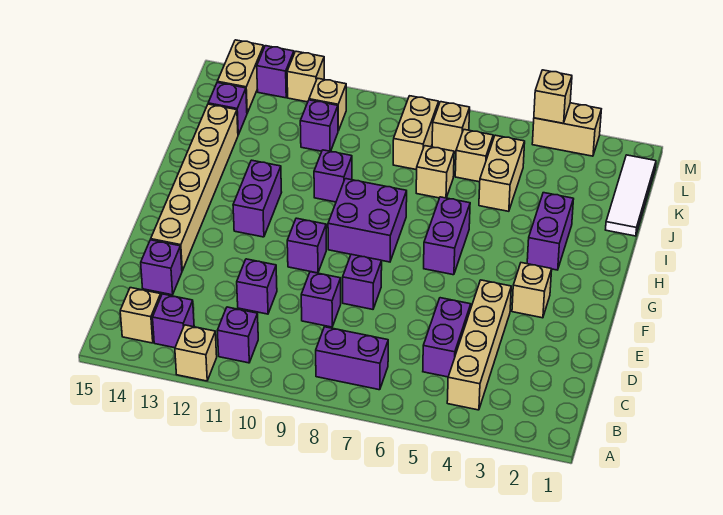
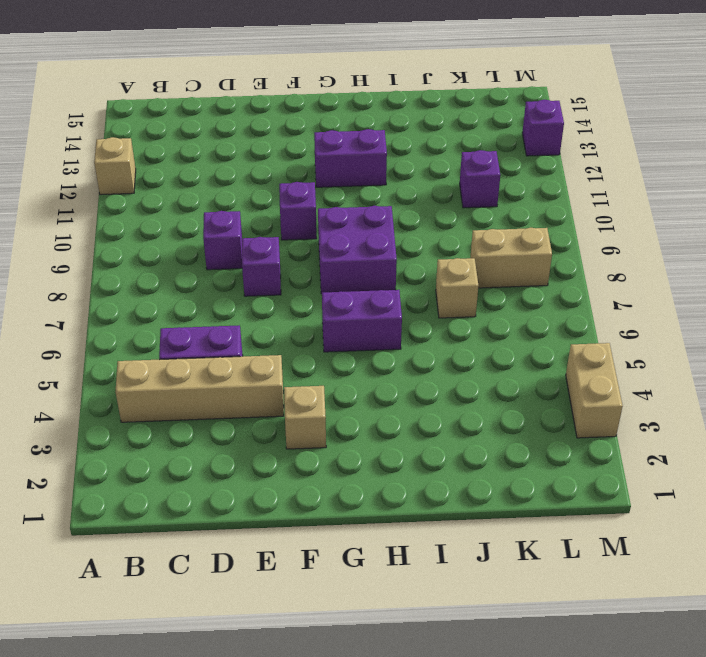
none -> purple 1x2 brick [316,327,388,390]
none -> purple 1x1 brick [217,307,258,363]
none -> purple 1x1 brick [153,294,194,348]
none -> tan 1x1 brick [120,288,161,343]

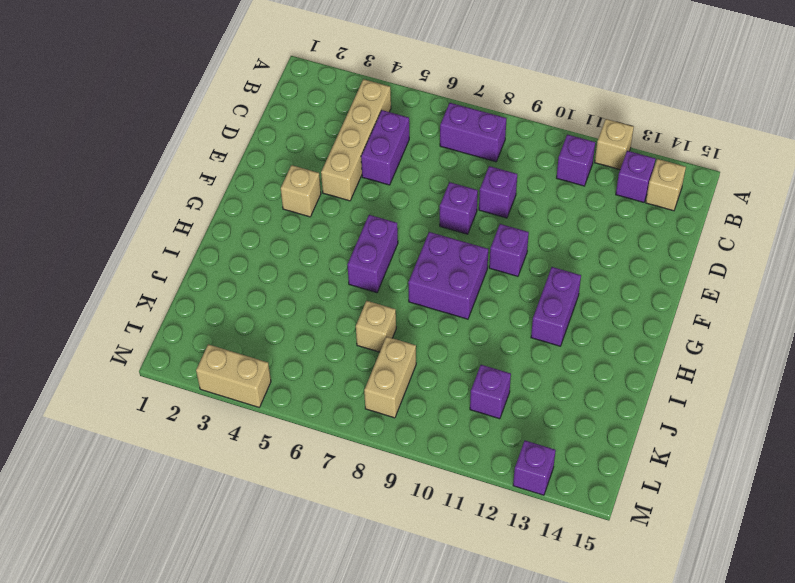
none -> purple 1x1 brick [237,259,277,314]
none -> purple 1x1 brick [141,240,182,295]
none -> tan 1x6 brick [151,104,238,271]
none -> purple 1x2 brick [527,193,573,270]

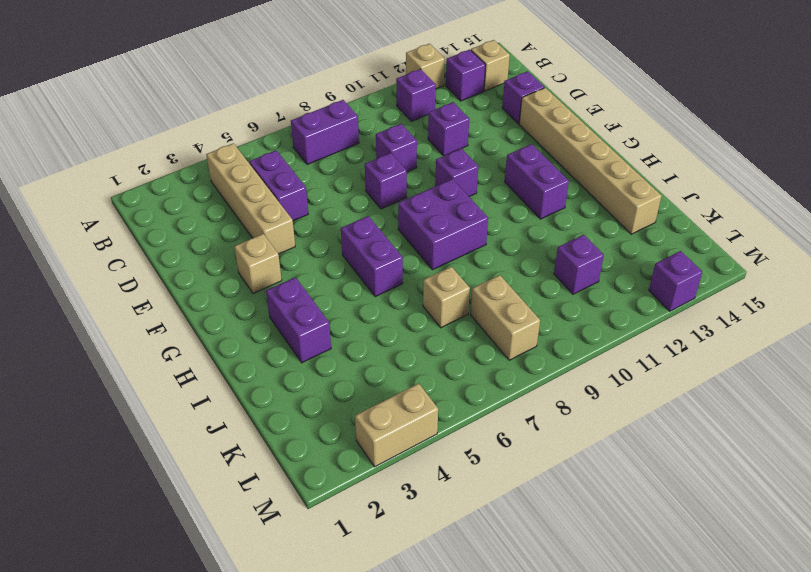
none -> purple 1x1 brick [314,150,352,202]
none -> white 1x3 tile [606,155,656,236]
none -> tan 1x2 brick [479,135,525,211]
none -> tan 1x1 brick [455,130,493,182]

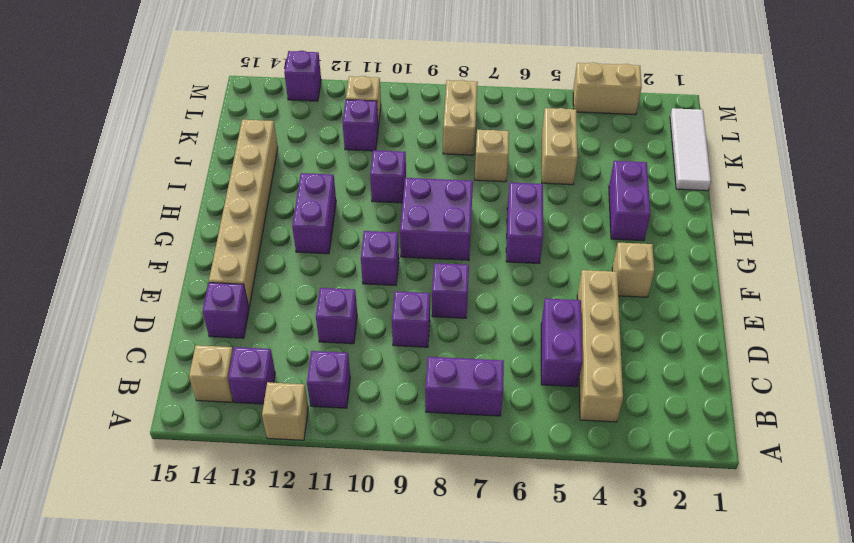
none -> tan 1x1 brick [455,130,493,182]
none -> purple 1x1 brick [208,83,247,135]
none -> tan 1x1 brick [432,102,470,153]
none -> tan 1x2 brick [217,40,264,113]

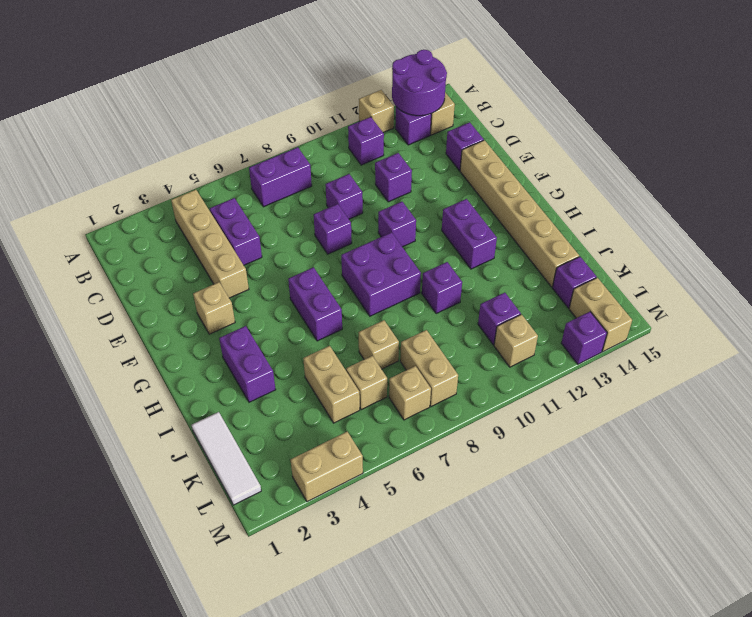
purple 2x2 round brick [392,50,447,116] -> none
none -> tan 1x1 brick [287,51,324,102]
none -> tan 1x1 brick [534,70,572,123]

